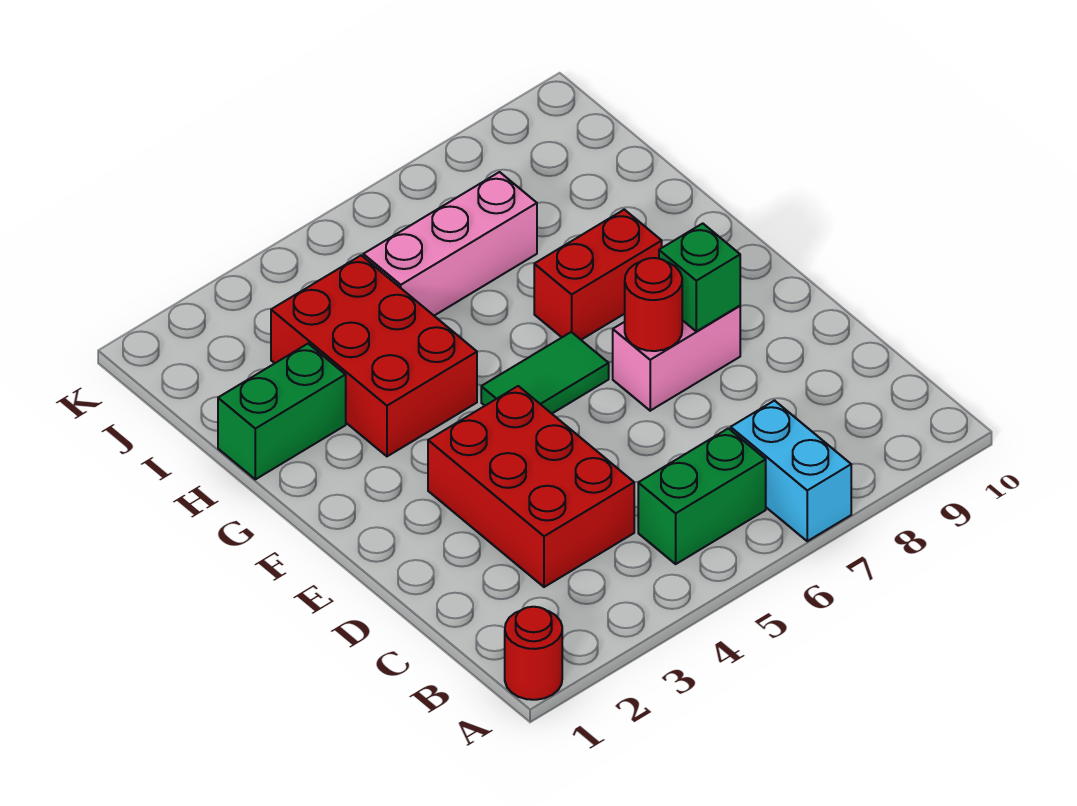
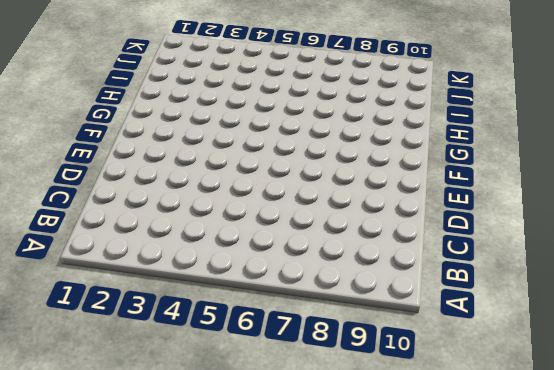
none -> red 1x1 round brick [505,607,562,700]
none -> cyan 1x2 brick [731,401,851,541]
none -> green 1x2 brick [638,428,766,564]

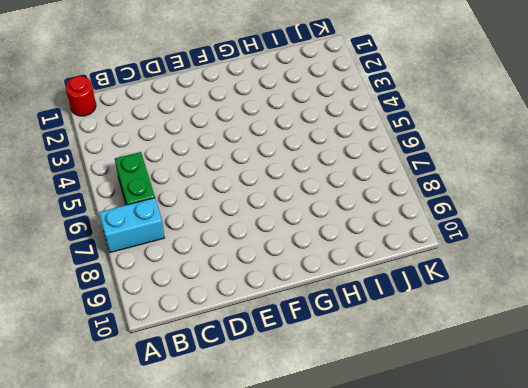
none -> red 2x3 brick [428,386,634,587]
none -> pink 1x2 brick [613,306,740,411]
none -> green 1x2 tile [481,332,609,413]

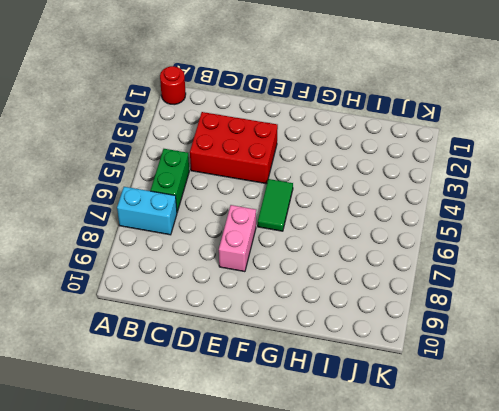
none -> red 2x3 brick [271,255,477,456]
none -> red 1x2 brick [534,210,662,340]
none -> green 1x2 brick [218,344,346,479]

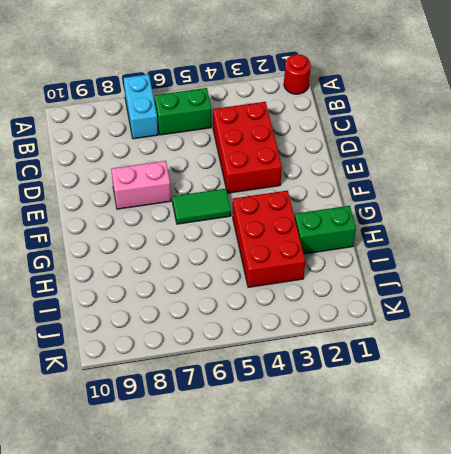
none -> red 1x2 brick [534,210,662,340]
none -> pink 1x3 brick [363,172,537,316]
none -> red 1x1 round brick [625,258,682,351]

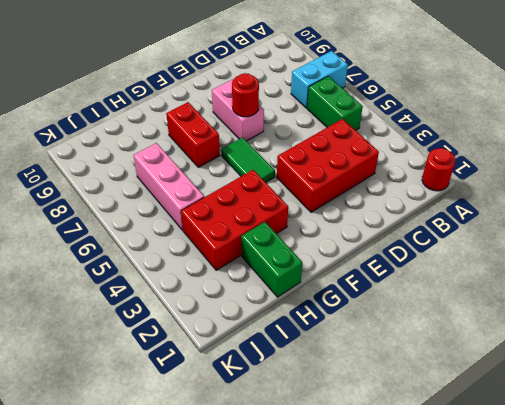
none -> green 1x1 brick [659,224,740,331]

